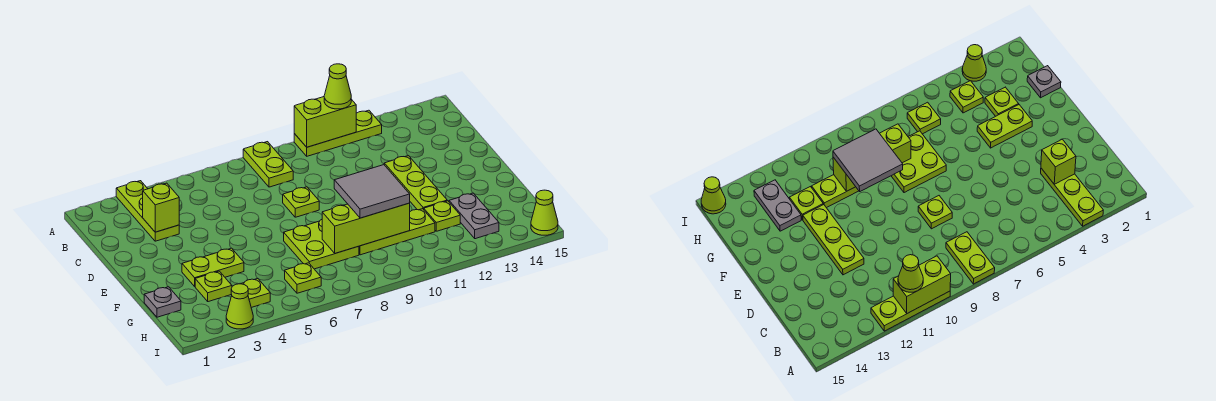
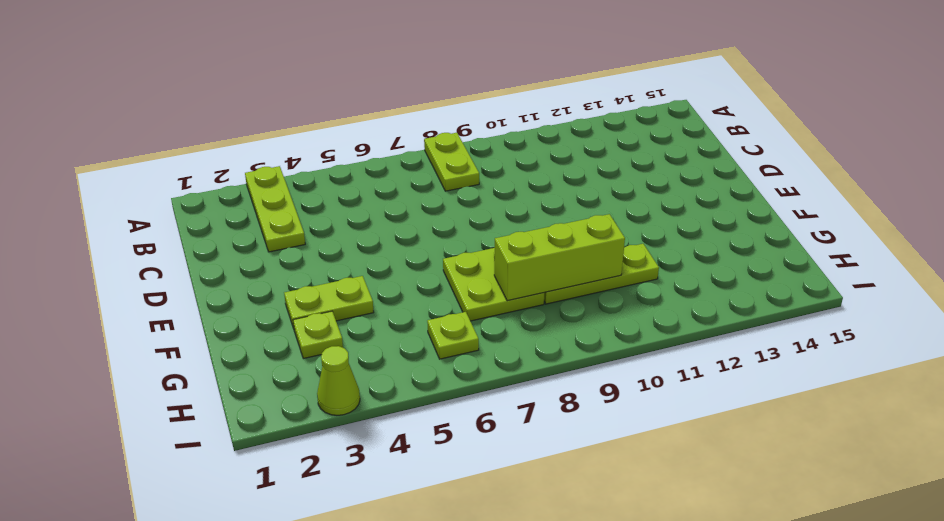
none -> lime 1x3 plate [294,110,382,156]
none -> lime 1x1 plate [283,187,319,217]
none -> lime 1x3 plate [384,156,447,210]

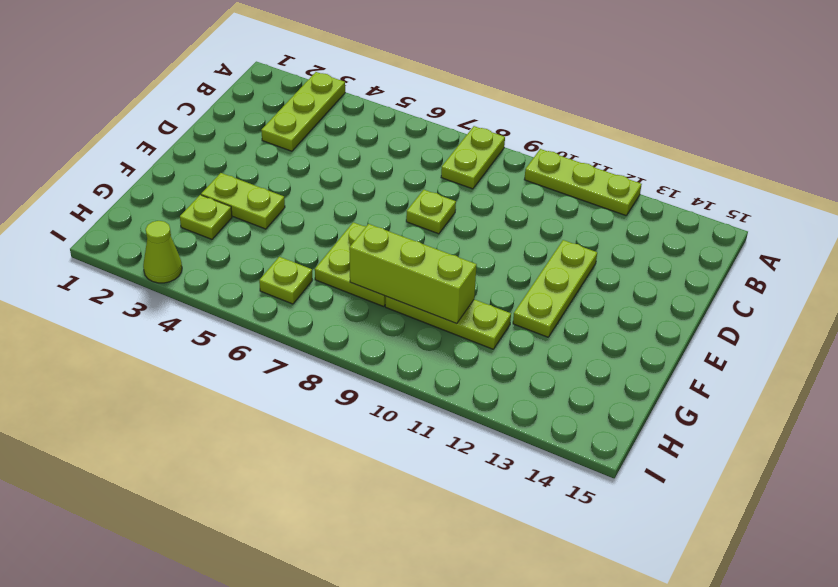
none -> grey 1x1 plate [144,287,181,317]
none -> lime 1x1 plate [424,201,460,231]
none -> grey 1x2 plate [449,193,499,239]

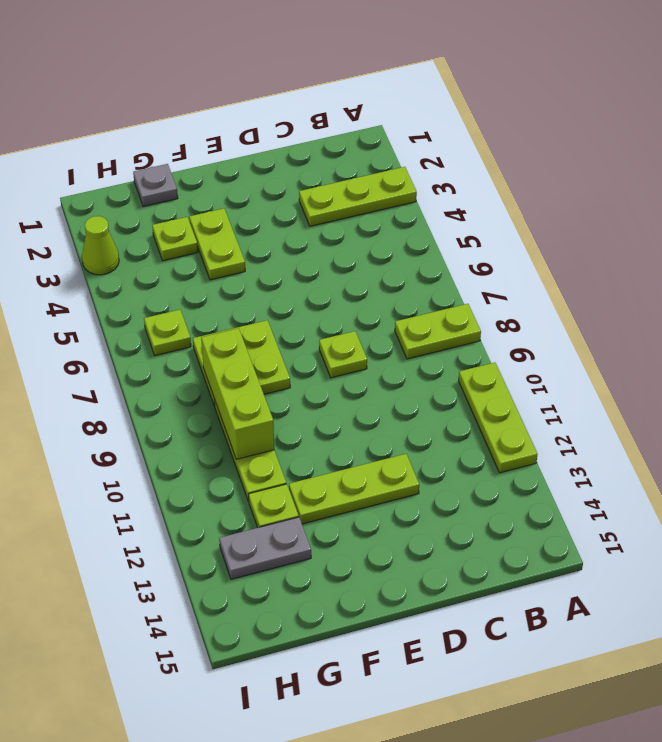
none -> lime 1x1 plate [241,279,270,308]
none -> lime 1x1 cone [531,190,558,235]
none -> lime 1x2 brick [294,97,356,147]

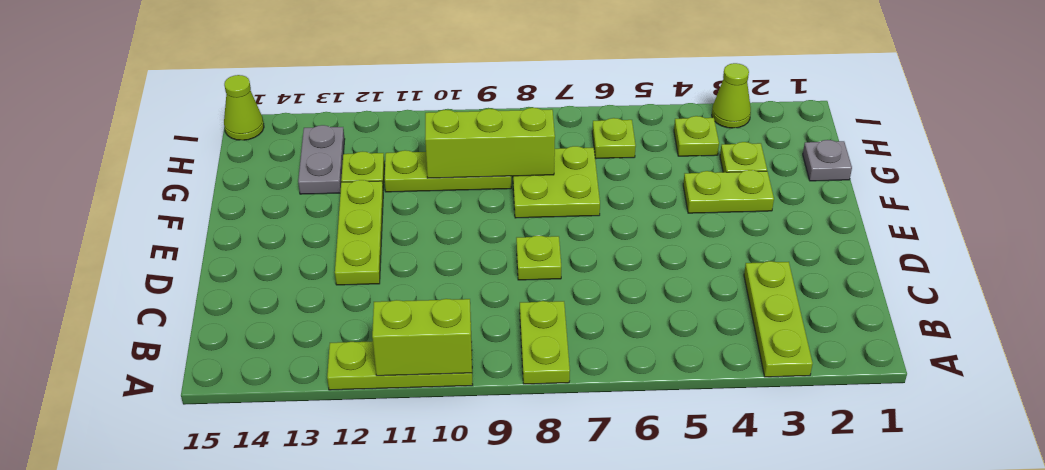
none -> lime 1x1 brick [143,183,179,232]
none -> lime 1x1 cone [324,64,351,109]
none -> grey 2x2 tile [334,165,410,218]

